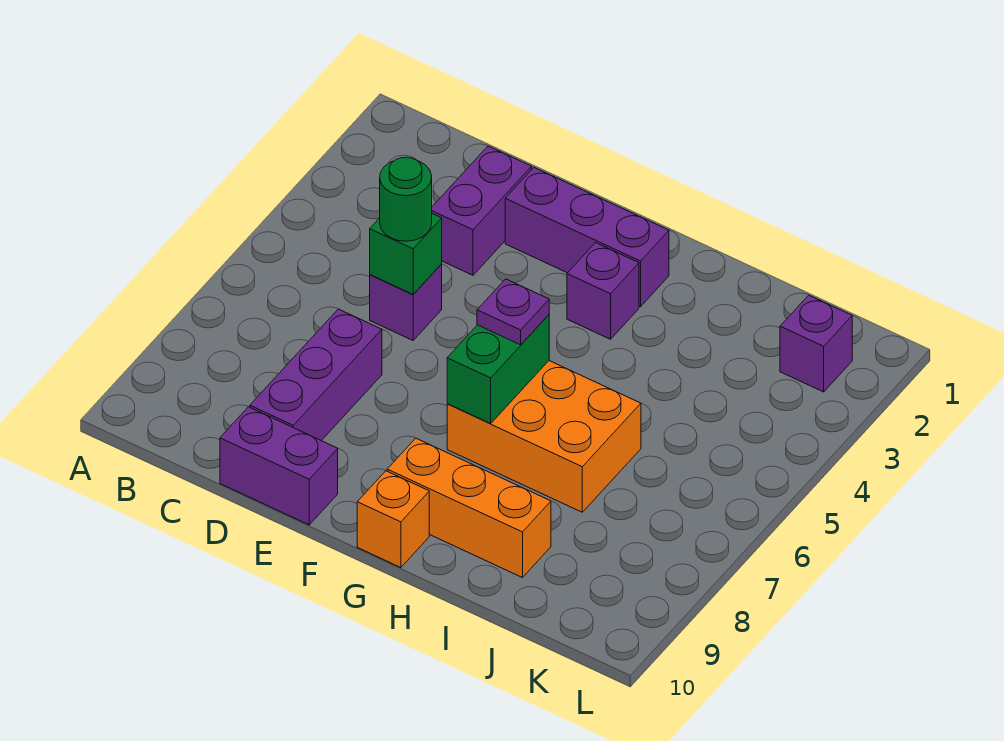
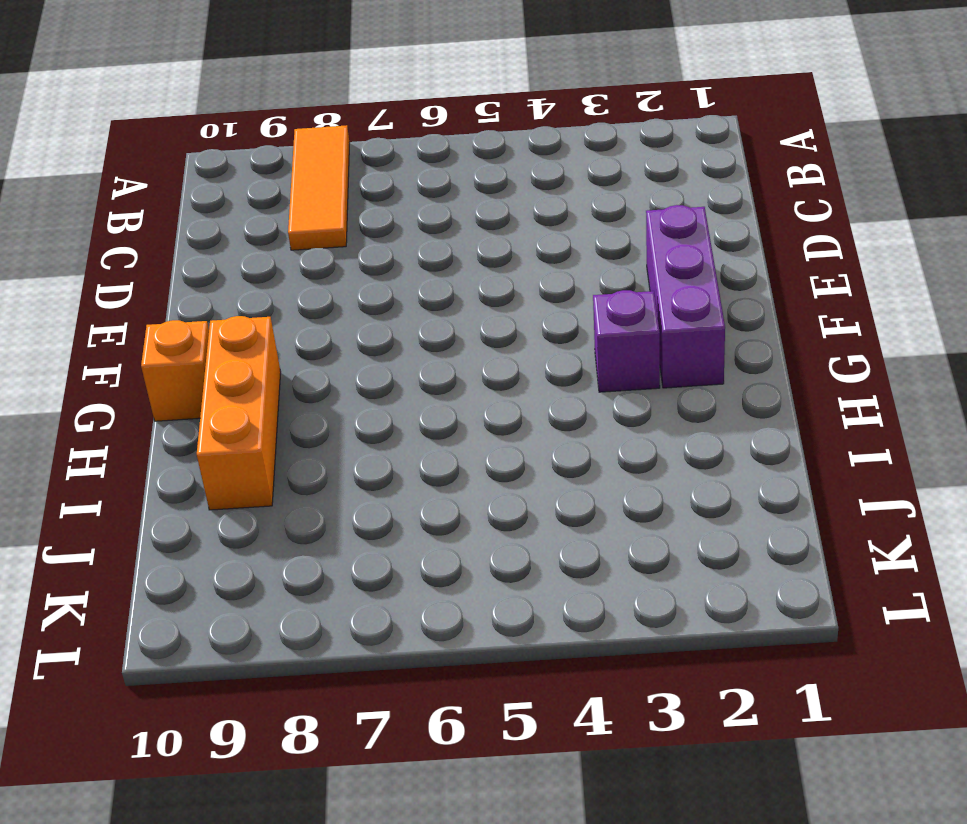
orange 1x3 tile [288,125,350,250] -> none
none -> purple 1x2 brick [432,146,532,275]
none -> purple 1x1 brick [370,264,442,340]
none -> purple 1x3 brick [250,309,382,441]

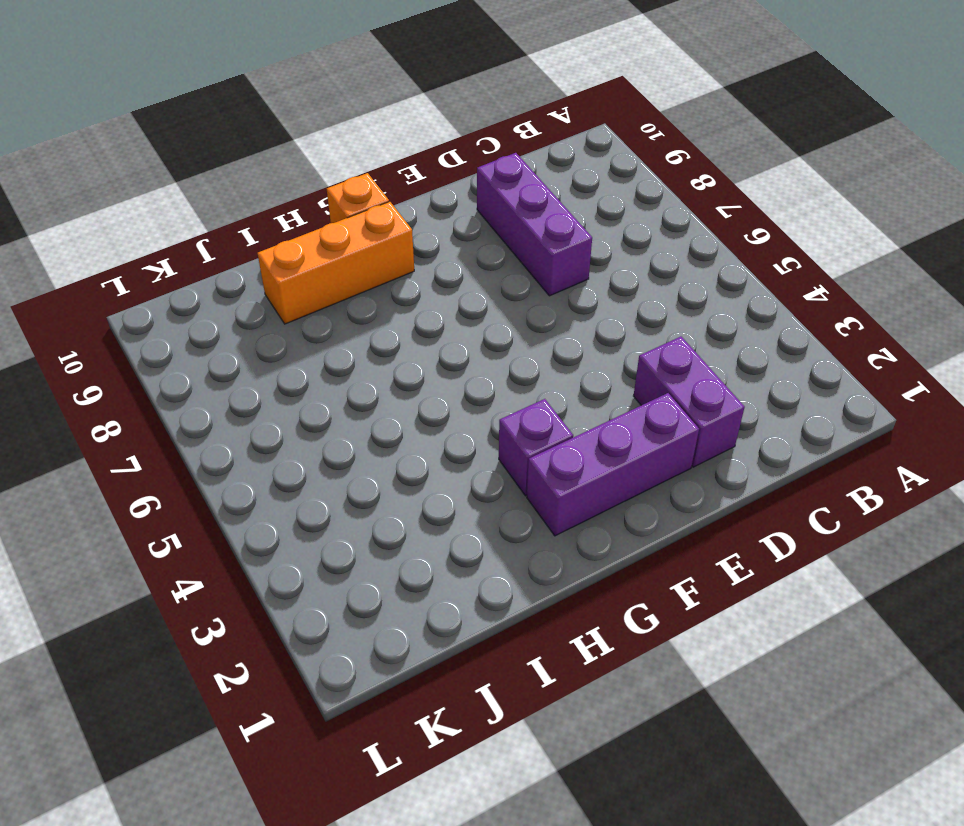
none -> purple 1x1 brick [370,264,442,340]
none -> purple 1x2 brick [220,407,338,525]
none -> orange 2x3 brick [447,361,641,512]

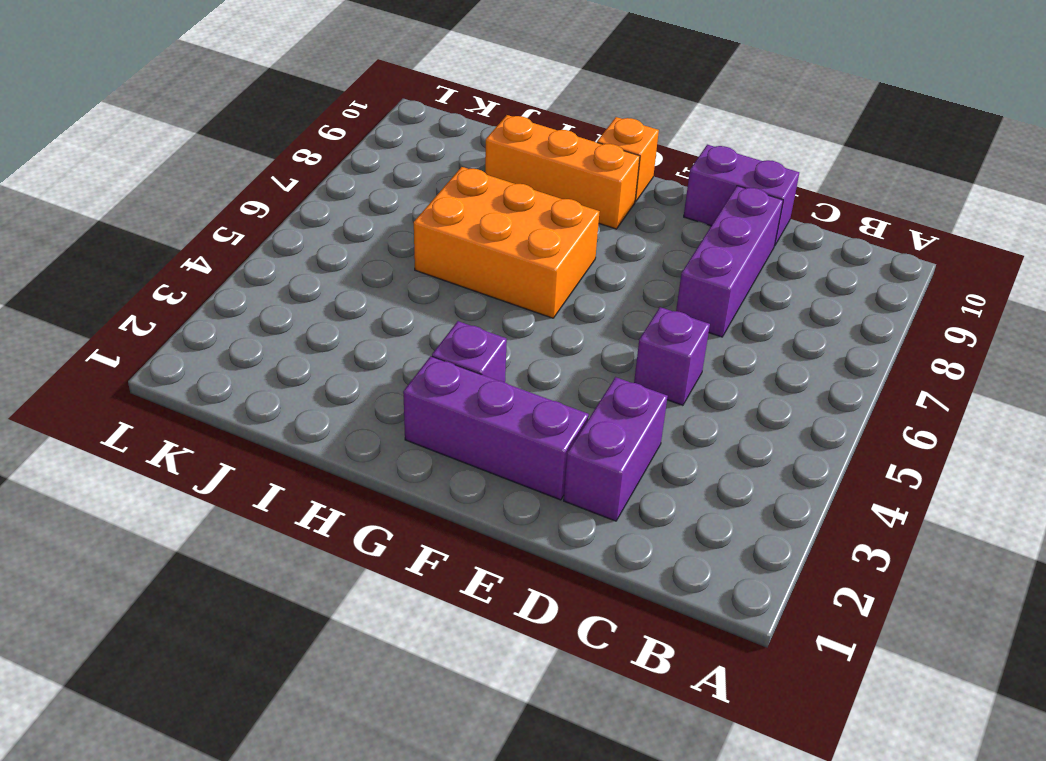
none -> purple 1x1 brick [780,295,852,392]
none -> green 1x1 brick [370,214,442,294]
none -> green 1x2 brick [447,315,549,423]

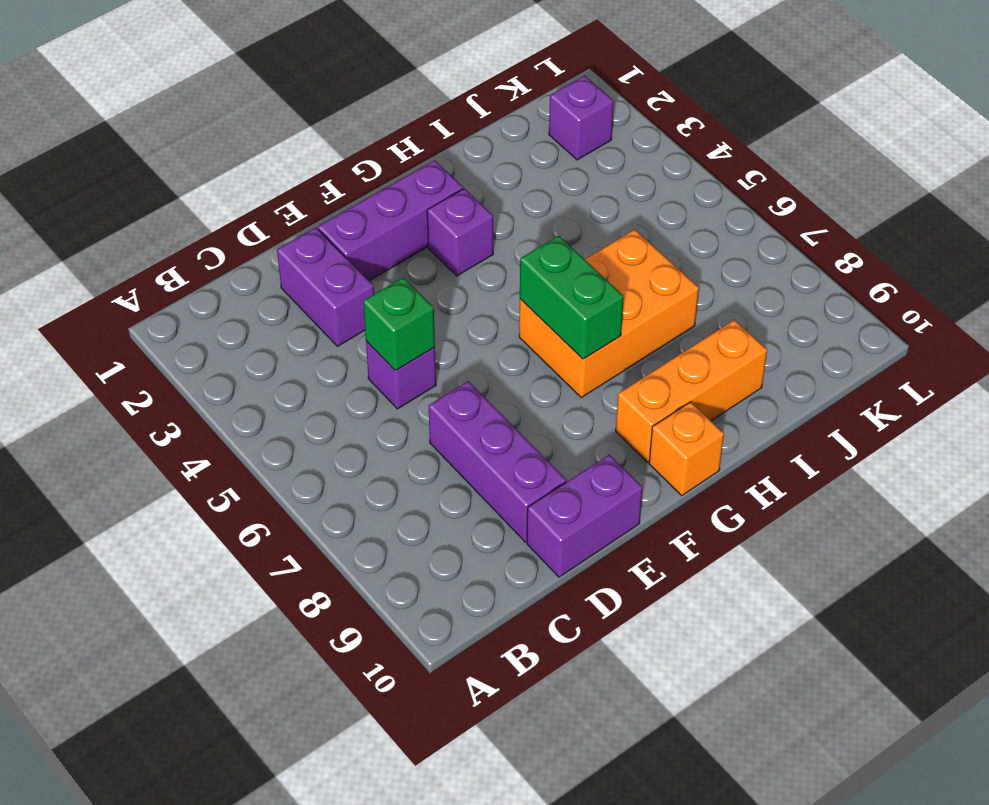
none -> green 1x1 round brick [380,157,432,241]
none -> purple 1x1 plate [477,279,549,345]

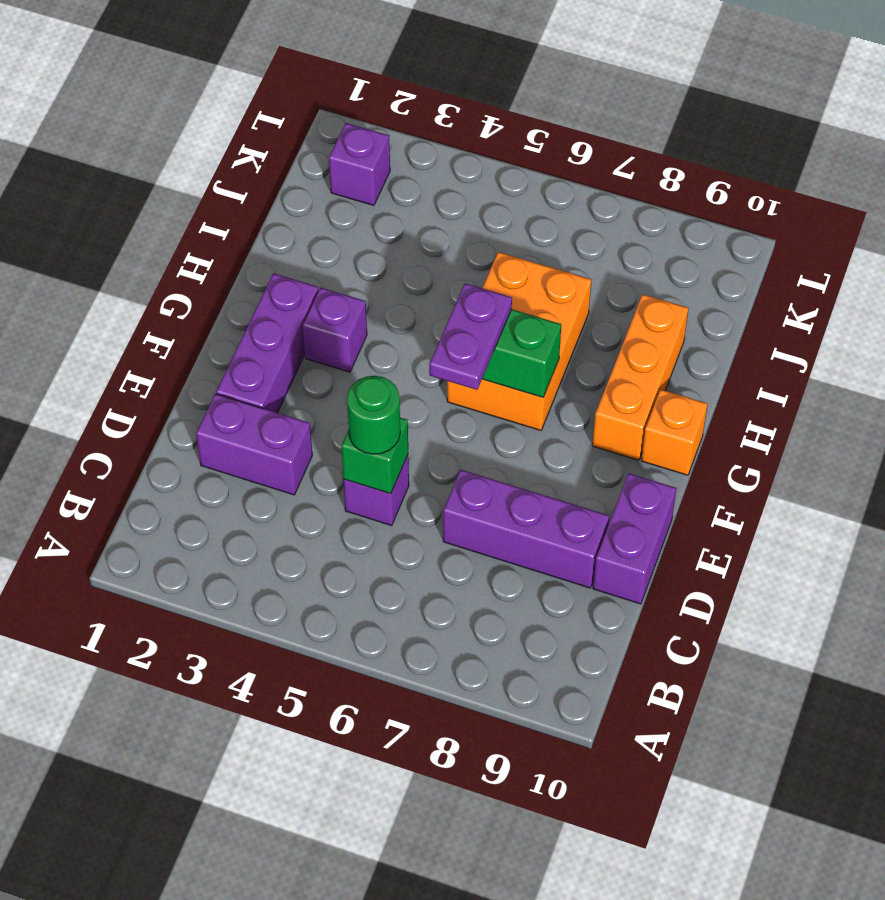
purple 1x2 plate [429,283,512,390] -> purple 1x1 plate [477,279,549,345]

